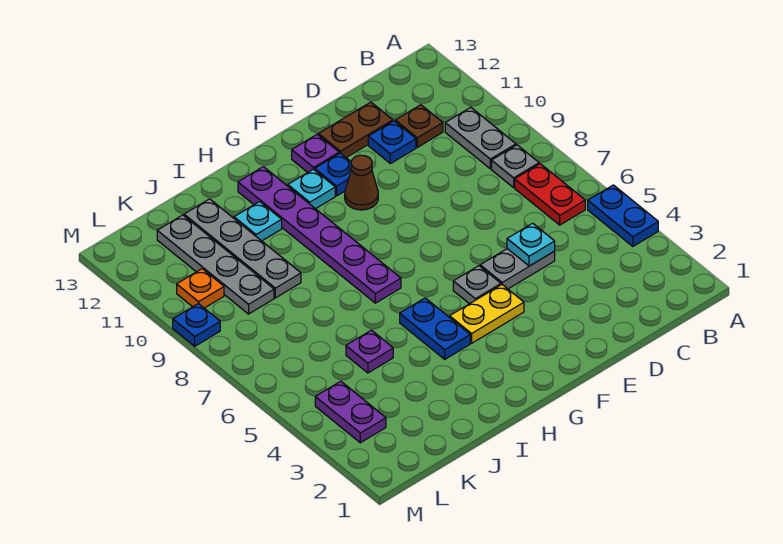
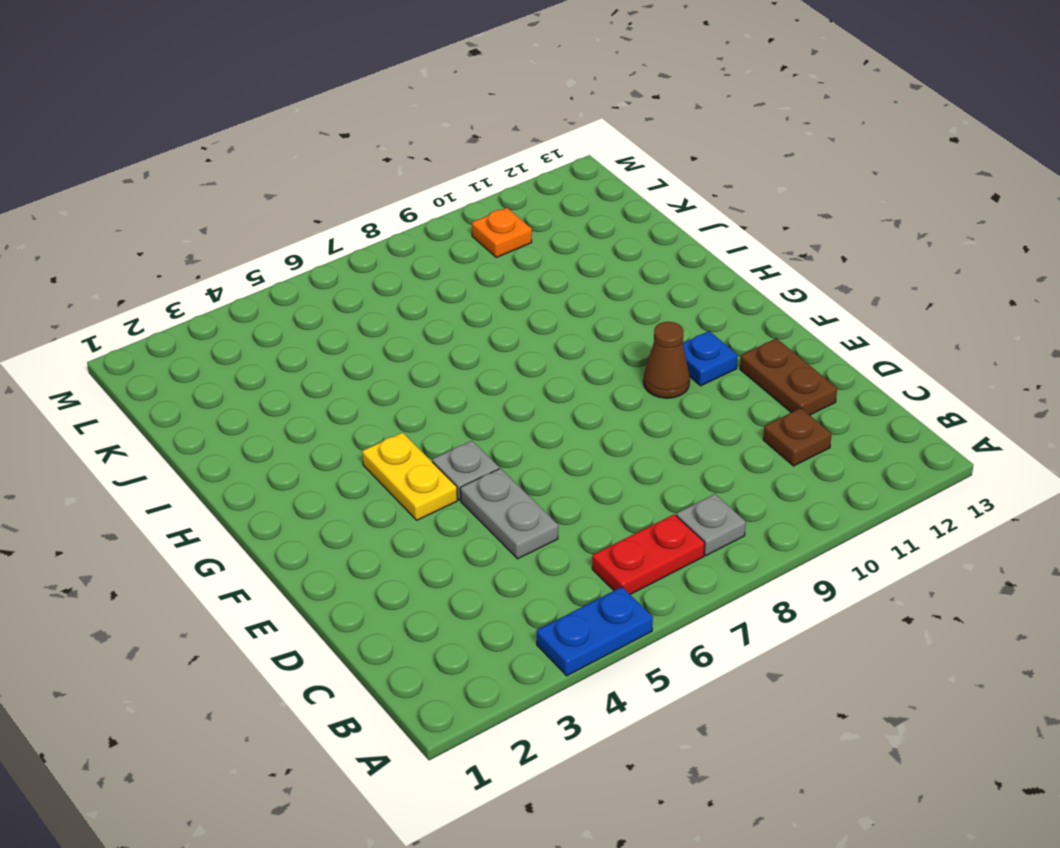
none -> grey 1x2 plate [445,107,516,169]
none -> blue 1x1 plate [368,121,416,164]
none -> purple 1x1 plate [292,135,339,172]

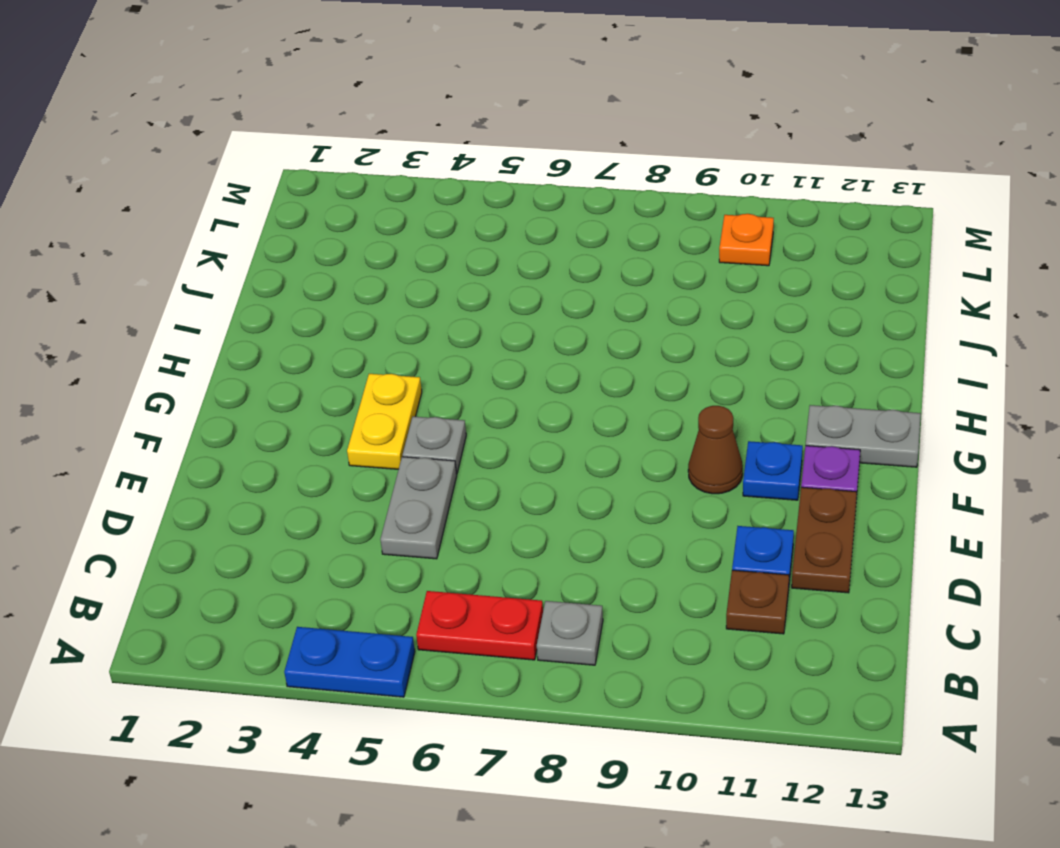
grey 1x2 plate [806,405,921,467] -> grey 1x2 plate moved to [445,107,516,169]
none -> cyan 1x1 plate [288,169,335,209]
none -> blue 1x2 plate [400,298,470,359]
none -> purple 1x6 plate [238,167,401,303]

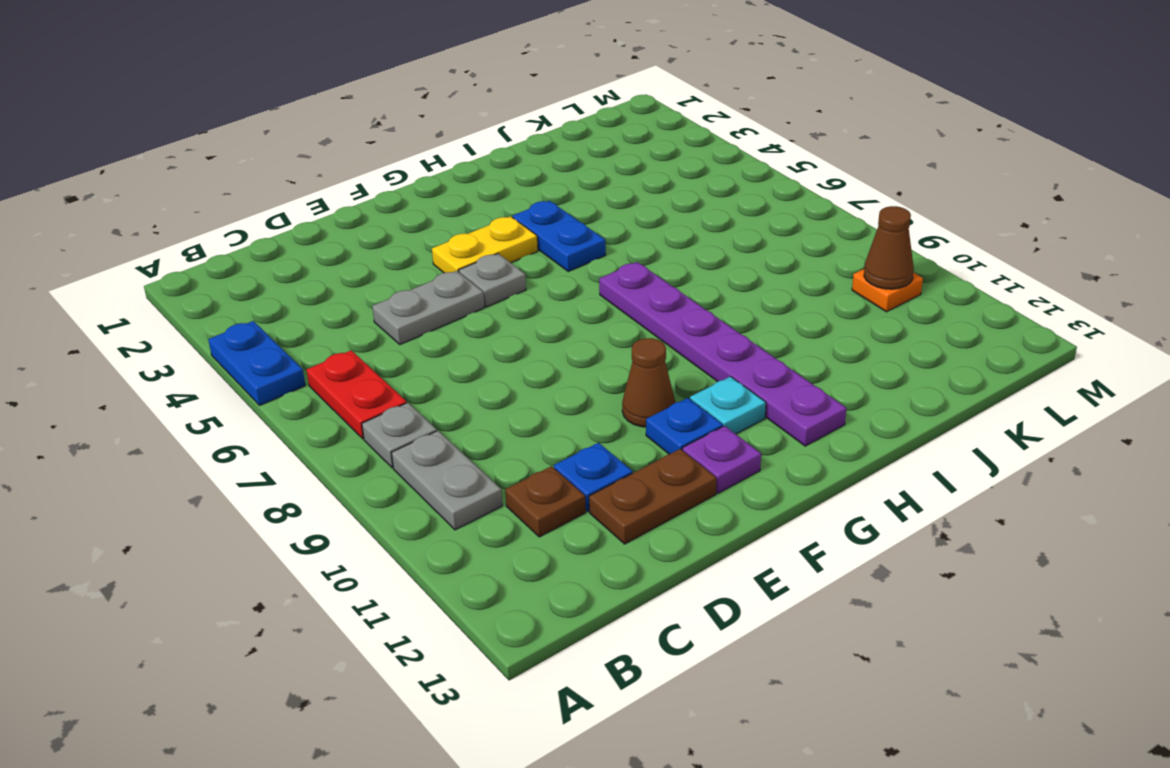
brown 1x1 cone [864,206,914,289] -> none
none -> cyan 1x1 plate [234,202,282,241]
none -> purple 1x1 plate [346,330,393,373]
none -> grey 1x4 plate [184,199,301,298]

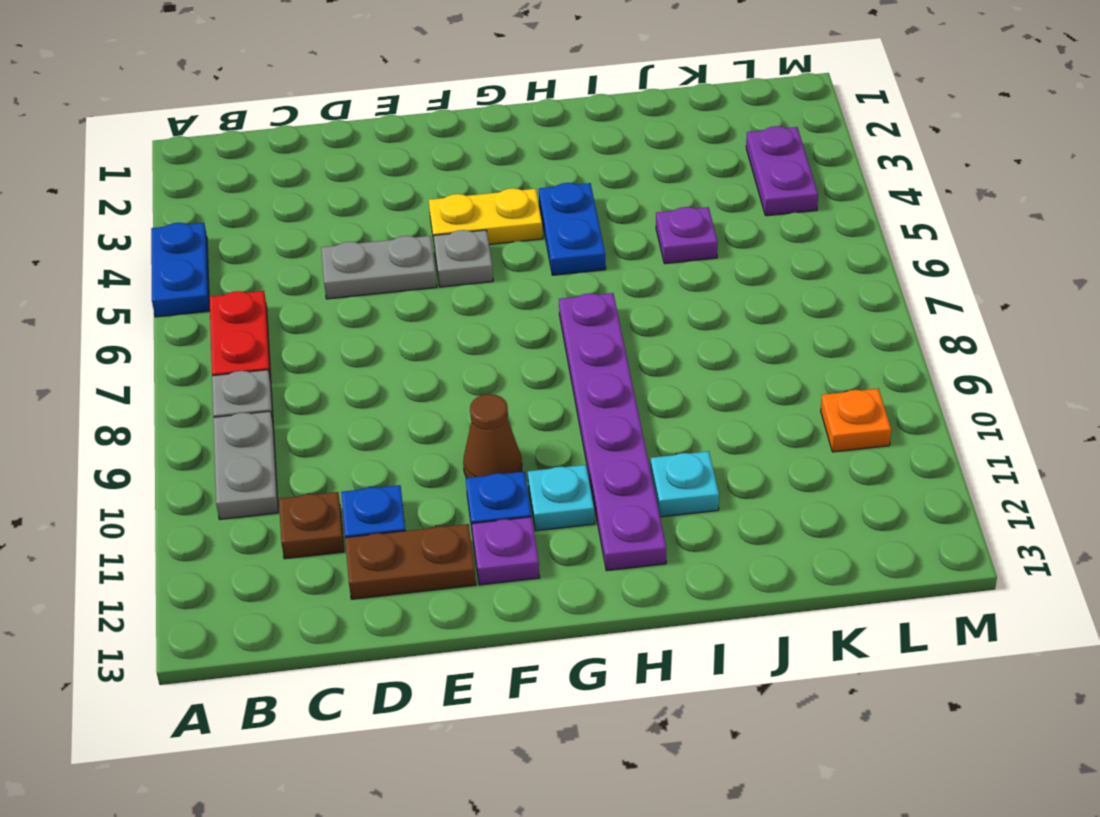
none -> grey 1x4 plate [184,199,301,298]
none -> grey 1x4 plate [157,215,274,314]
none -> blue 1x1 plate [173,304,220,346]

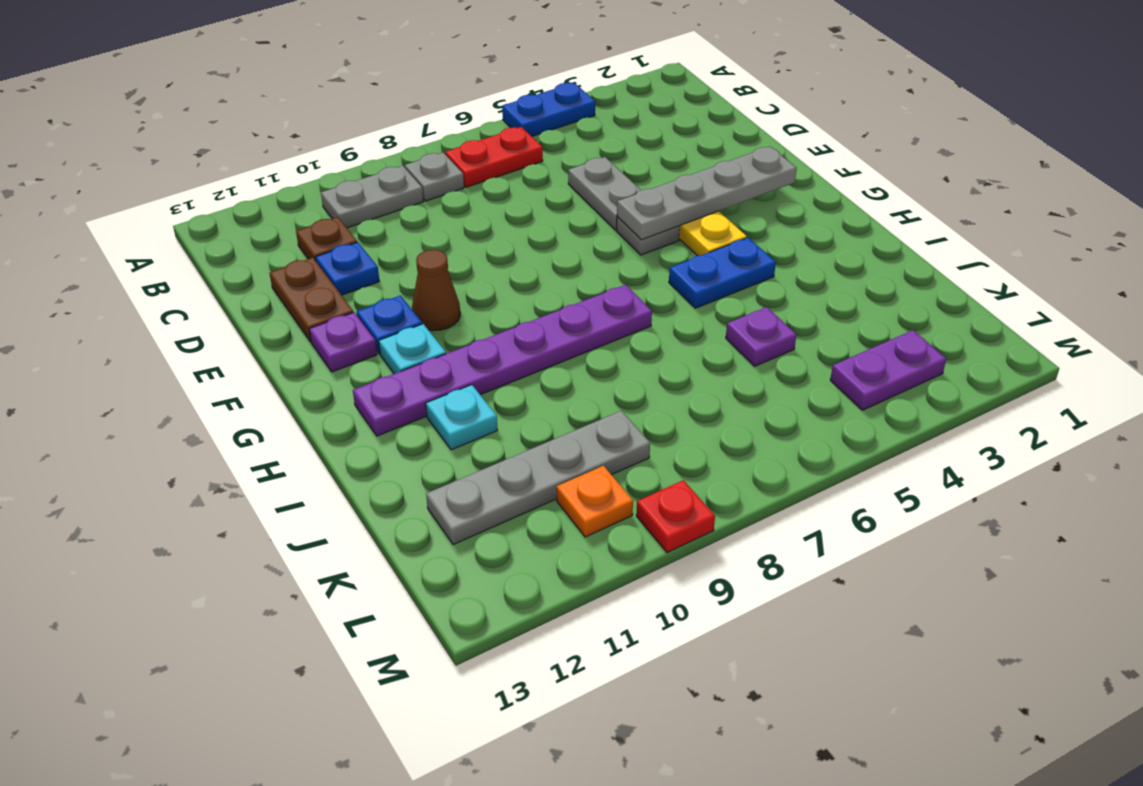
grey 1x4 plate [617,146,797,240] -> grey 1x4 plate moved to [184,199,301,298]
red 1x1 plate [636,480,715,553] -> blue 1x1 plate [173,304,220,346]
none -> cyan 1x1 plate [507,223,555,266]

